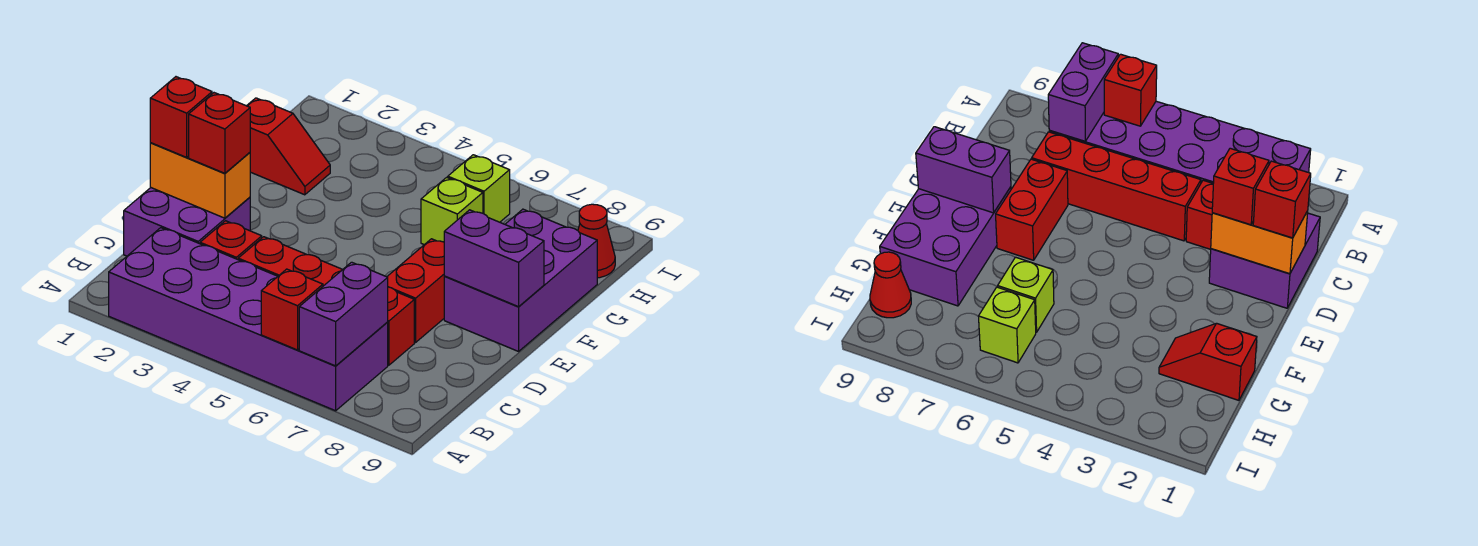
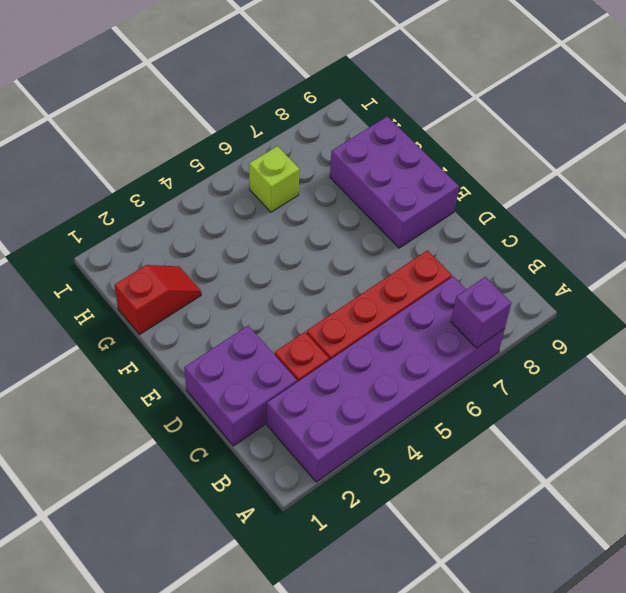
purple 1x1 brick [451,277,511,348] -> purple 1x2 brick [299,262,388,366]
none -> red 1x2 brick [387,239,444,342]
none -> lime 1x1 brick [421,177,483,245]
none -> red 1x1 cone [578,204,615,278]

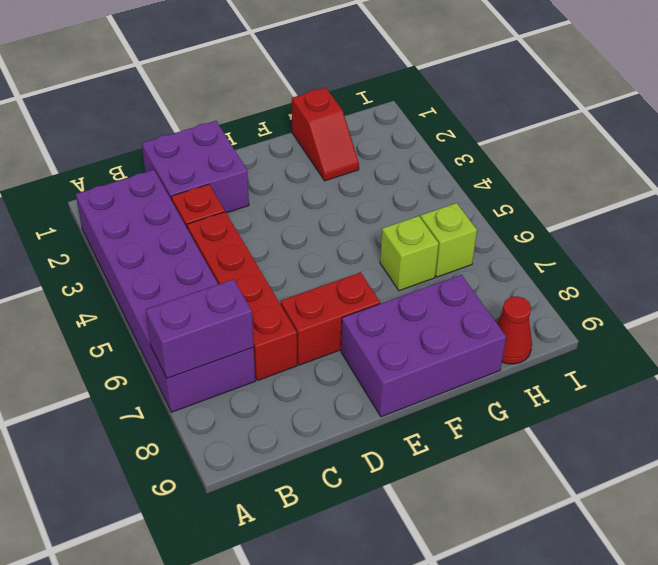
none -> red 1x1 brick [261,269,323,350]
none -> orange 1x2 brick [150,143,250,218]
none -> purple 1x2 brick [444,210,544,307]

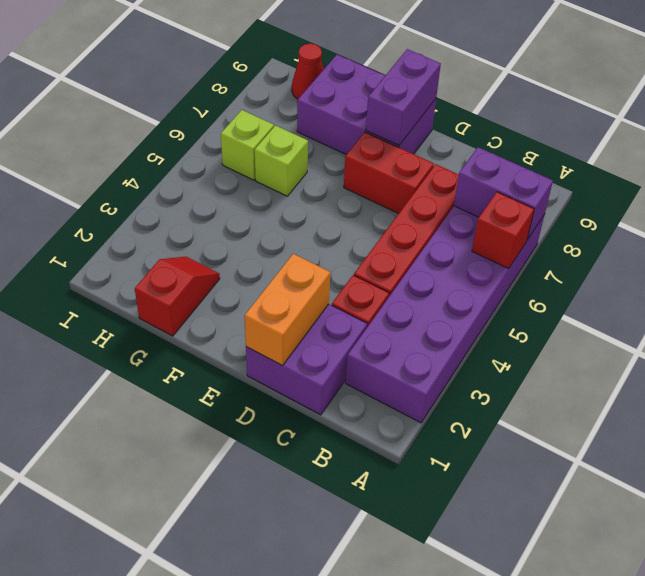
none -> red 1x1 brick [150,77,212,158]
none -> red 1x1 brick [189,93,250,173]

